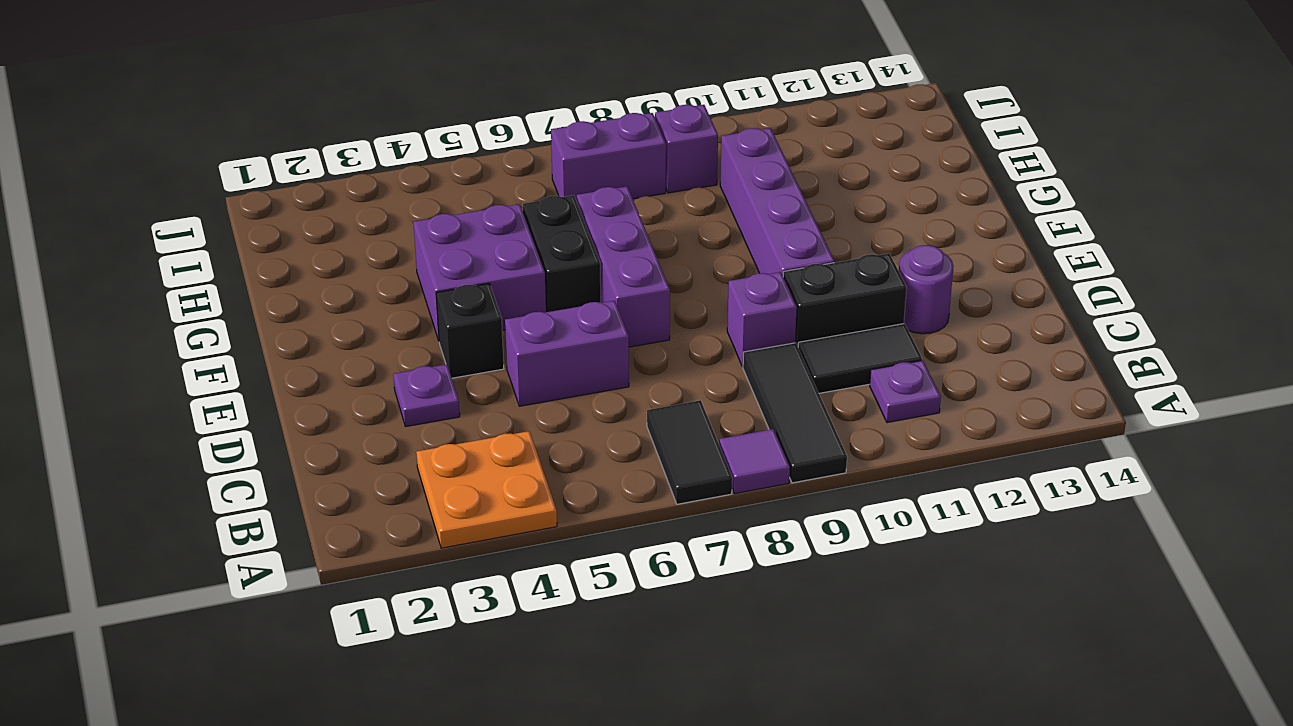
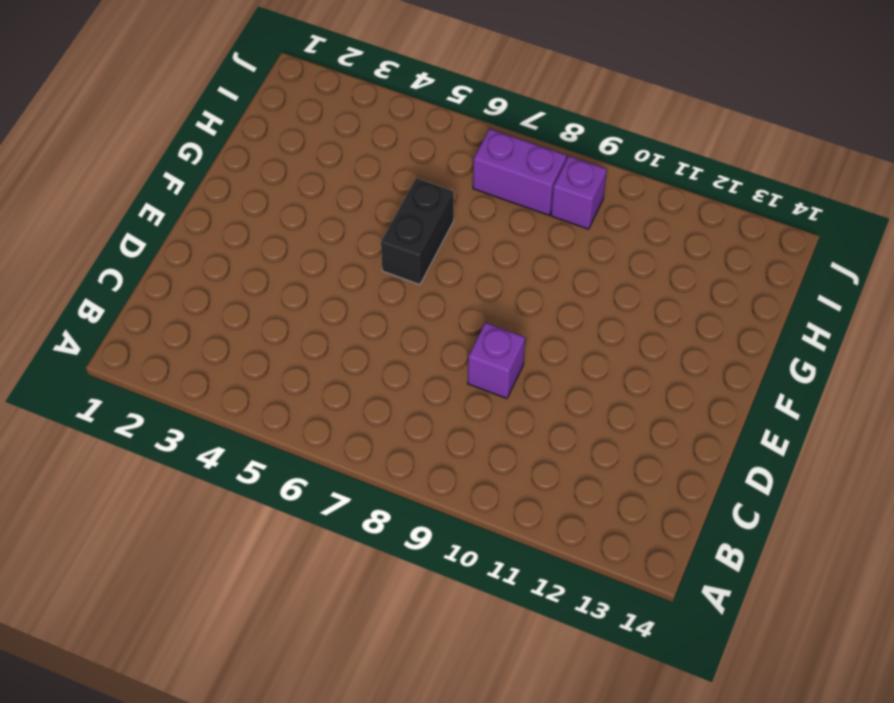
none -> orange 2x2 plate [416,431,557,548]
none -> black 1x2 tile [647,400,732,504]
none -> purple 1x1 tile [719,429,790,494]

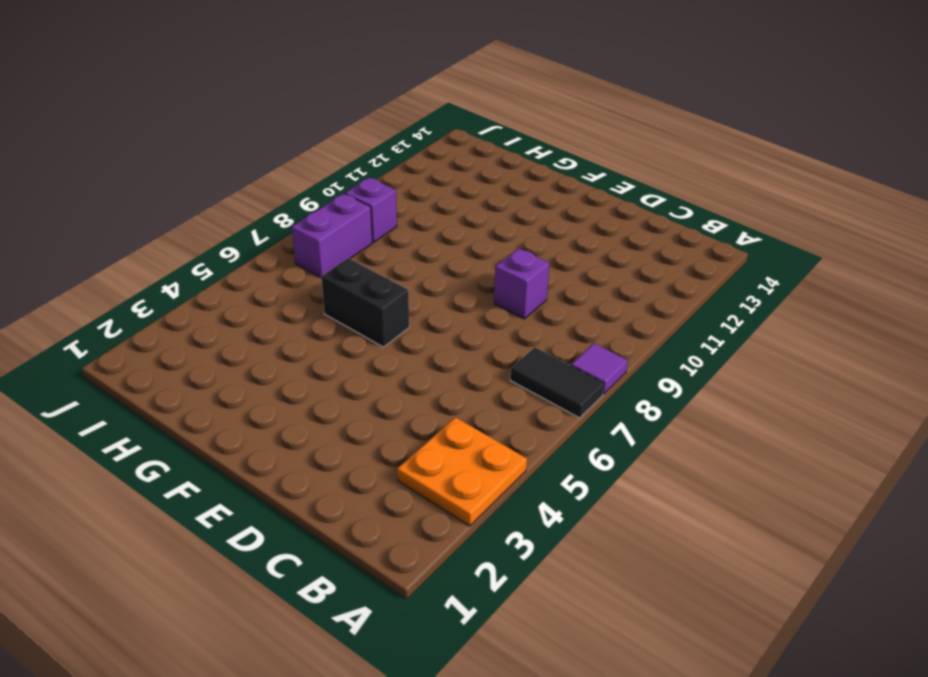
none -> black 1x3 tile [743,343,847,483]
none -> purple 1x1 plate [870,360,941,423]
none -> black 1x2 tile [798,324,922,393]

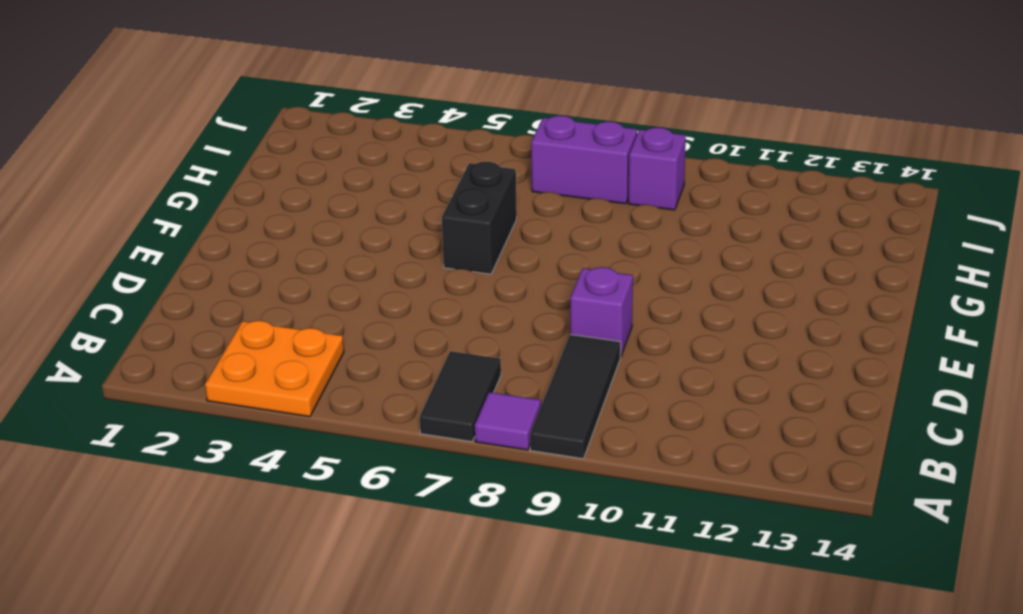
none -> purple 1x1 plate [870,360,941,423]
none -> black 1x2 tile [798,324,922,393]
none -> purple 1x1 plate [393,364,460,426]

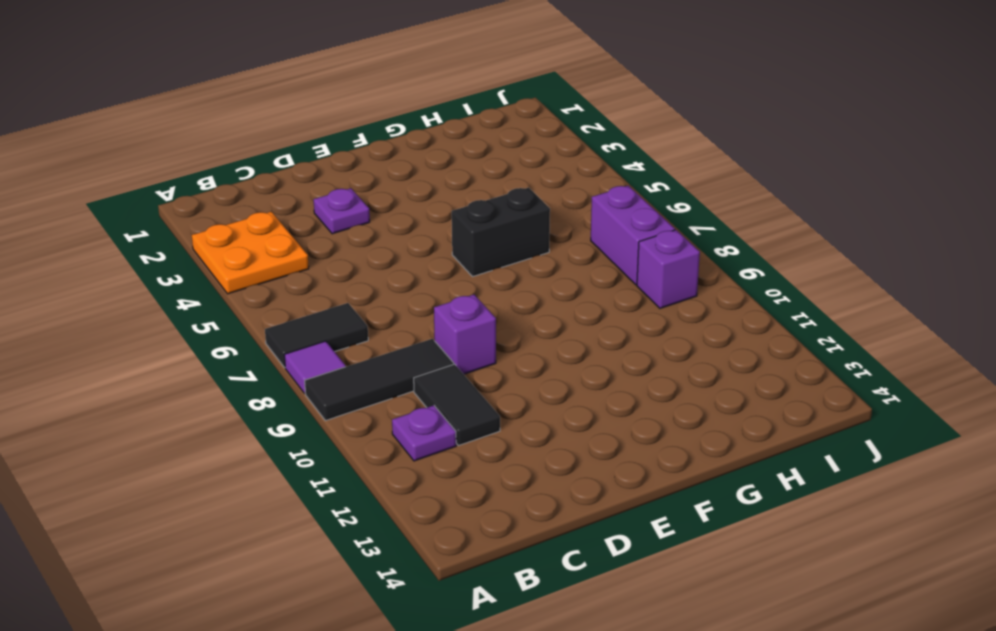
none -> purple 1x2 brick [505,301,629,406]
none -> black 1x2 brick [783,253,907,346]
none -> purple 1x1 round brick [899,245,954,334]

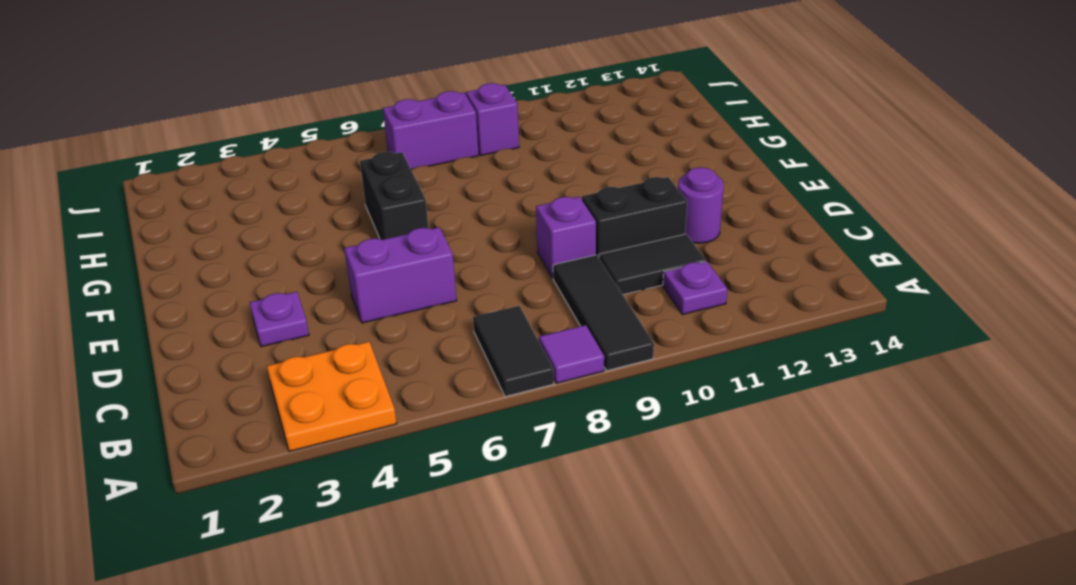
none -> black 1x1 brick [436,283,504,378]
none -> purple 1x3 brick [577,187,670,347]
none -> purple 1x4 brick [720,128,835,276]

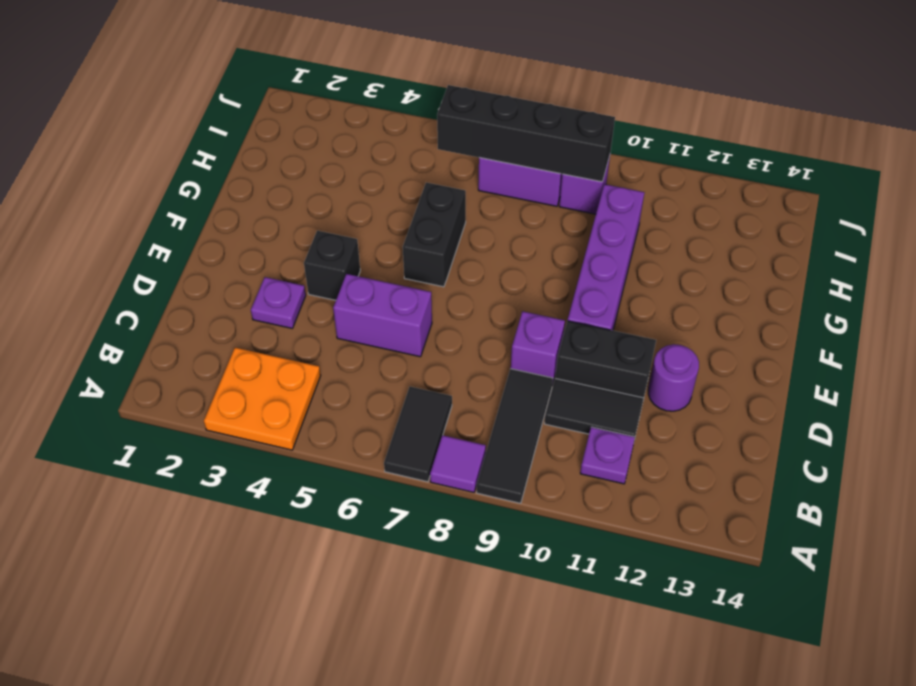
black 1x4 brick [437,85,615,182] -> none
none -> purple 1x3 brick [577,187,670,347]
none -> purple 2x2 brick [413,204,546,340]

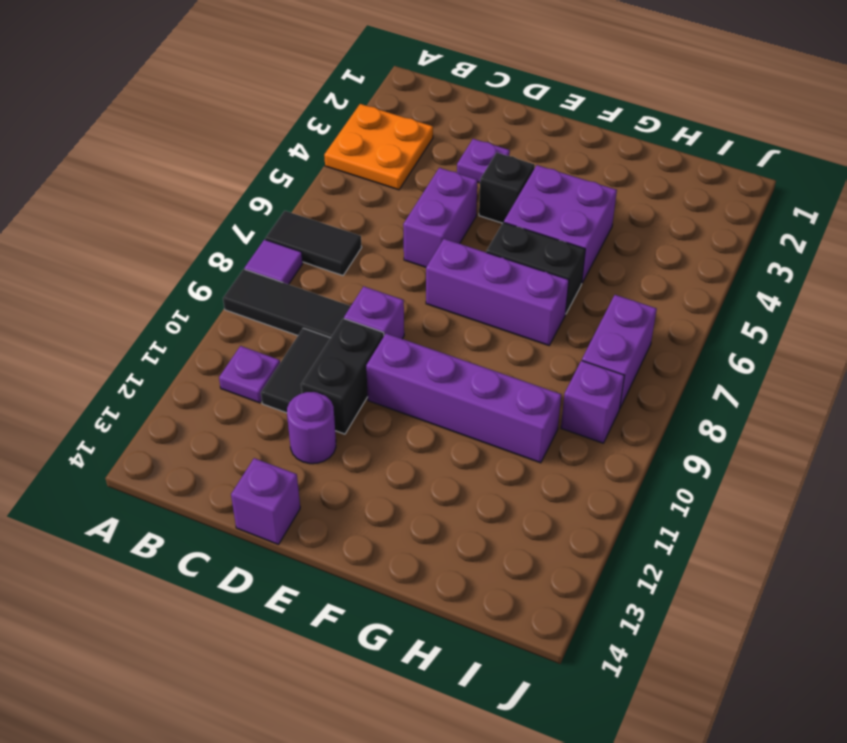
purple 1x1 brick [231,458,300,545] -> none

